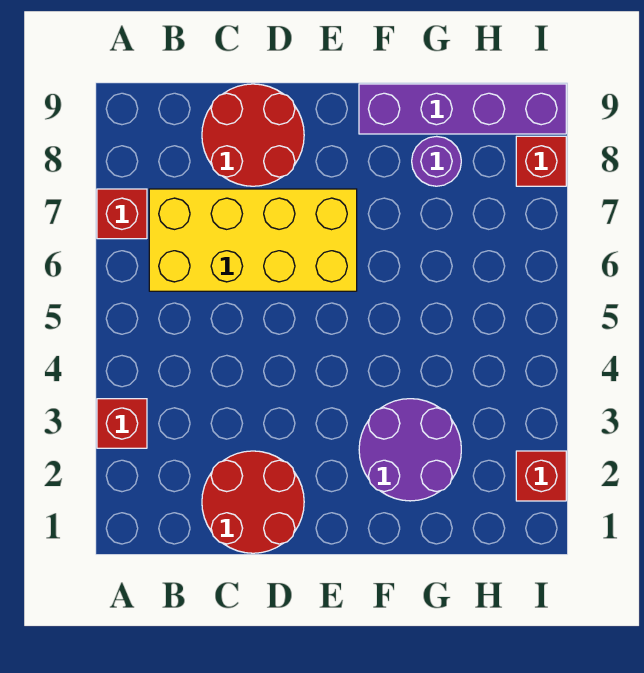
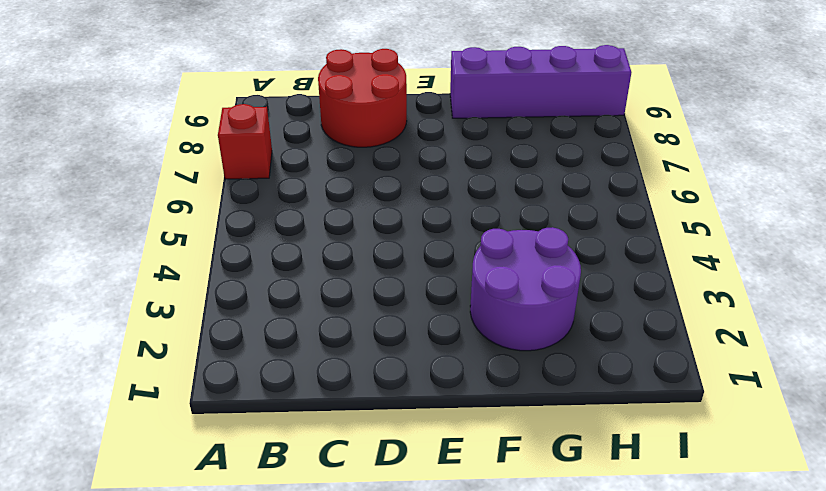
none -> red 1x1 brick [97,399,147,448]
none -> yellow 2x4 brick [149,189,357,291]

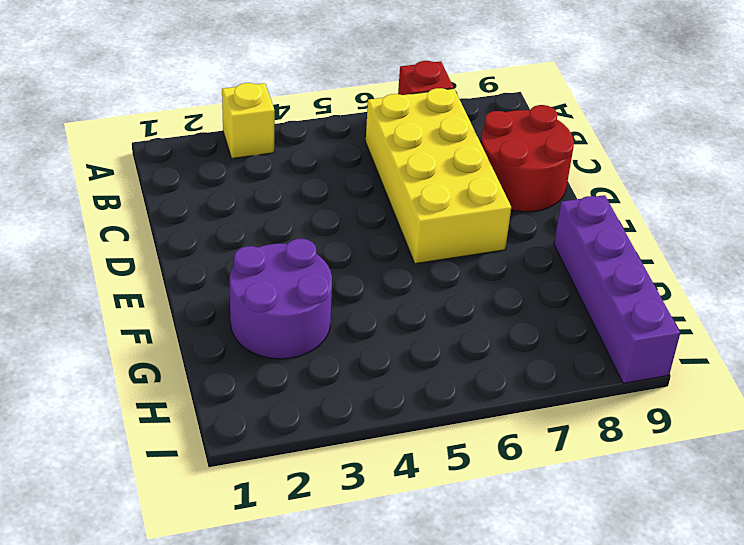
yellow 1x1 brick [222,83,275,158] -> red 1x1 brick [97,399,147,448]
none -> red 2x2 round brick [202,451,304,553]
none -> purple 1x1 round brick [412,136,461,186]

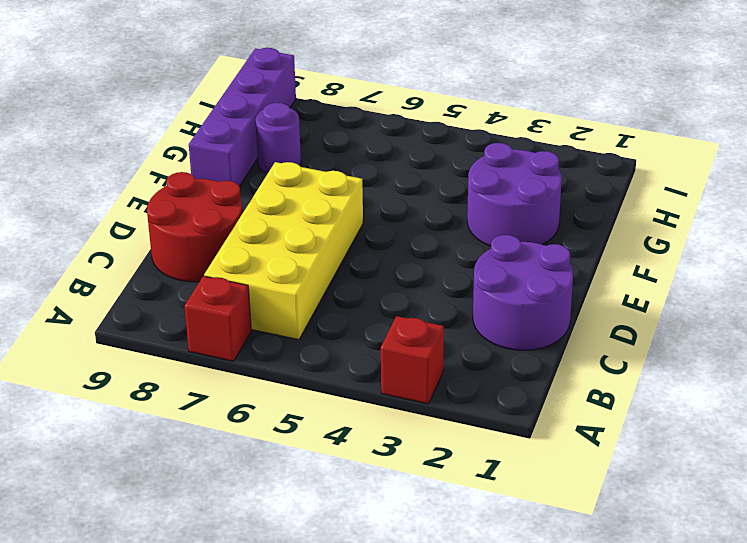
purple 2x2 round brick [473,235,573,350] -> red 2x2 round brick [202,451,304,553]
none -> red 1x1 brick [516,451,566,501]
none -> red 1x1 brick [516,136,566,186]

